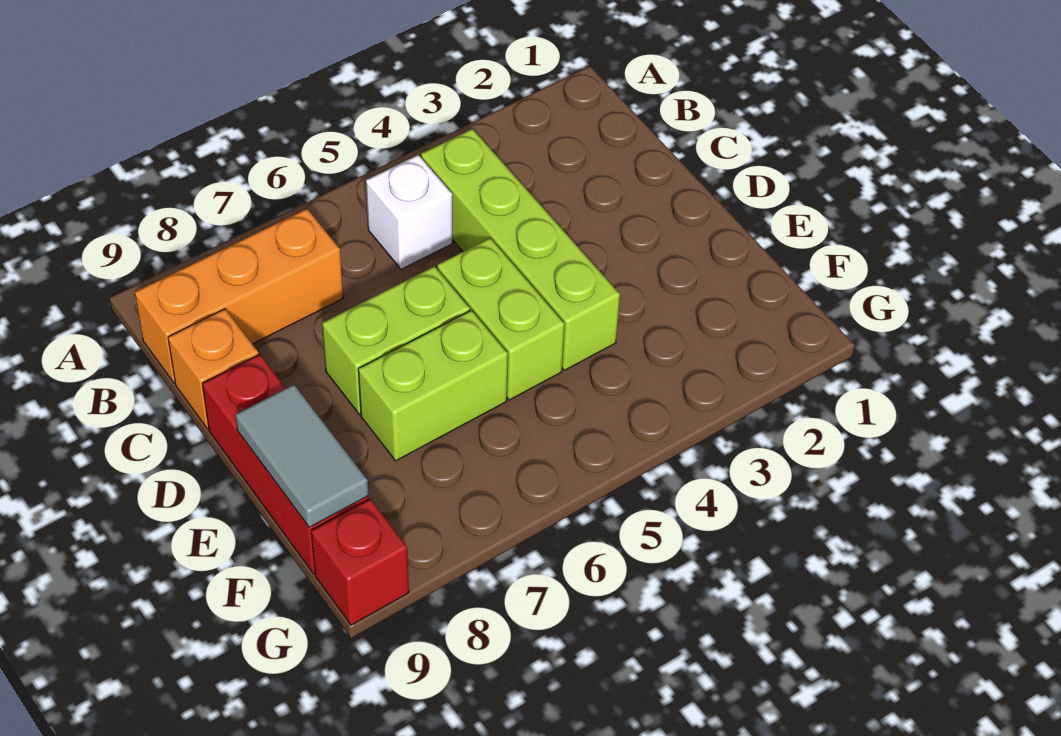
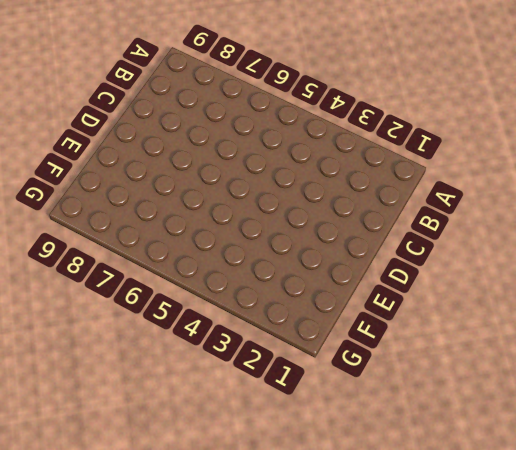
none -> lime 1x4 brick [421,129,620,370]
none -> white 1x1 brick [366,155,452,269]

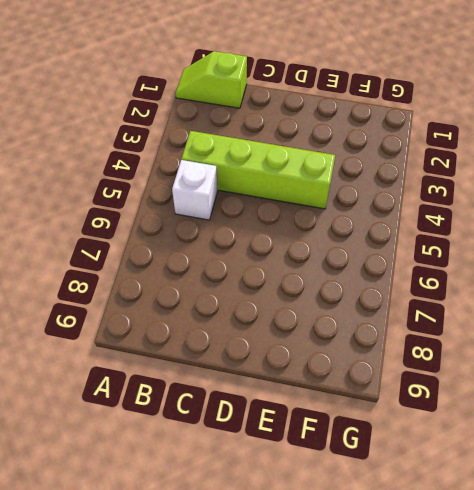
lime 1x2 slope [176,51,247,108] -> none
none -> orange 1x3 brick [135,209,343,383]
none -> orange 1x1 brick [168,309,258,429]

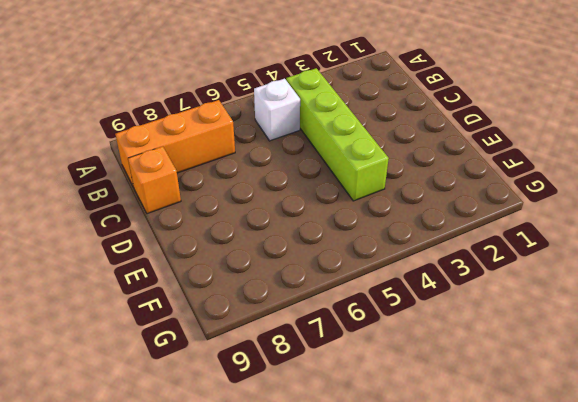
none -> lime 1x2 brick [437,238,564,400]
none -> lime 1x2 brick [322,266,470,414]

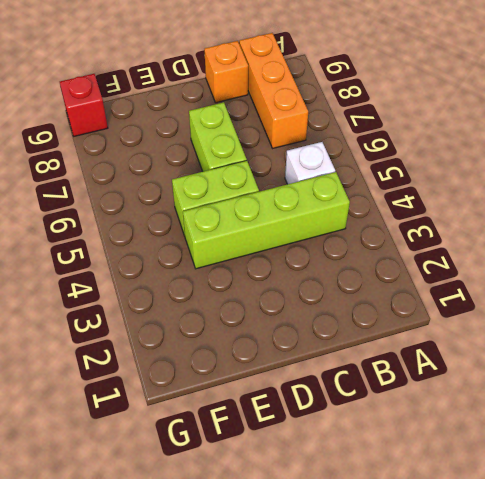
none -> red 1x3 brick [202,354,369,574]
none -> lime 1x2 brick [358,310,508,461]

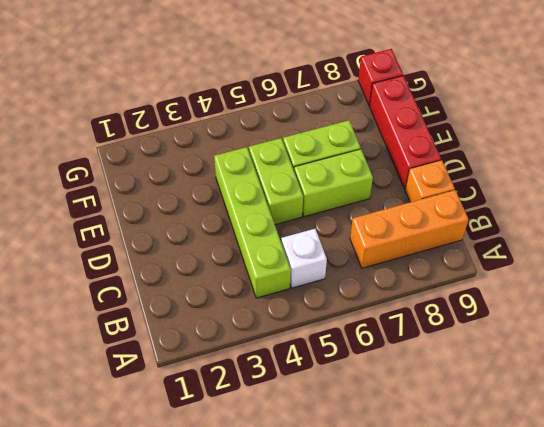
none -> grey 1x2 tile [235,384,368,527]

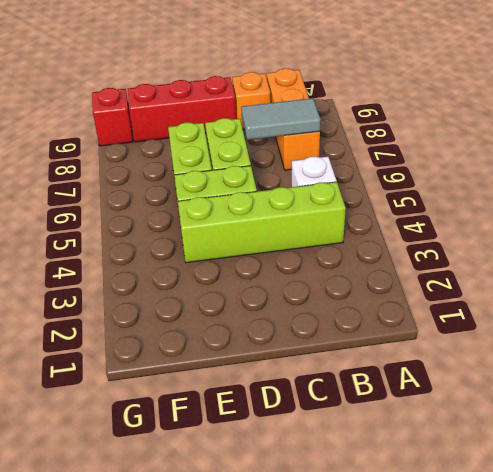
grey 1x2 tile [241,98,321,140] -> grey 1x2 tile moved to [235,384,368,527]

